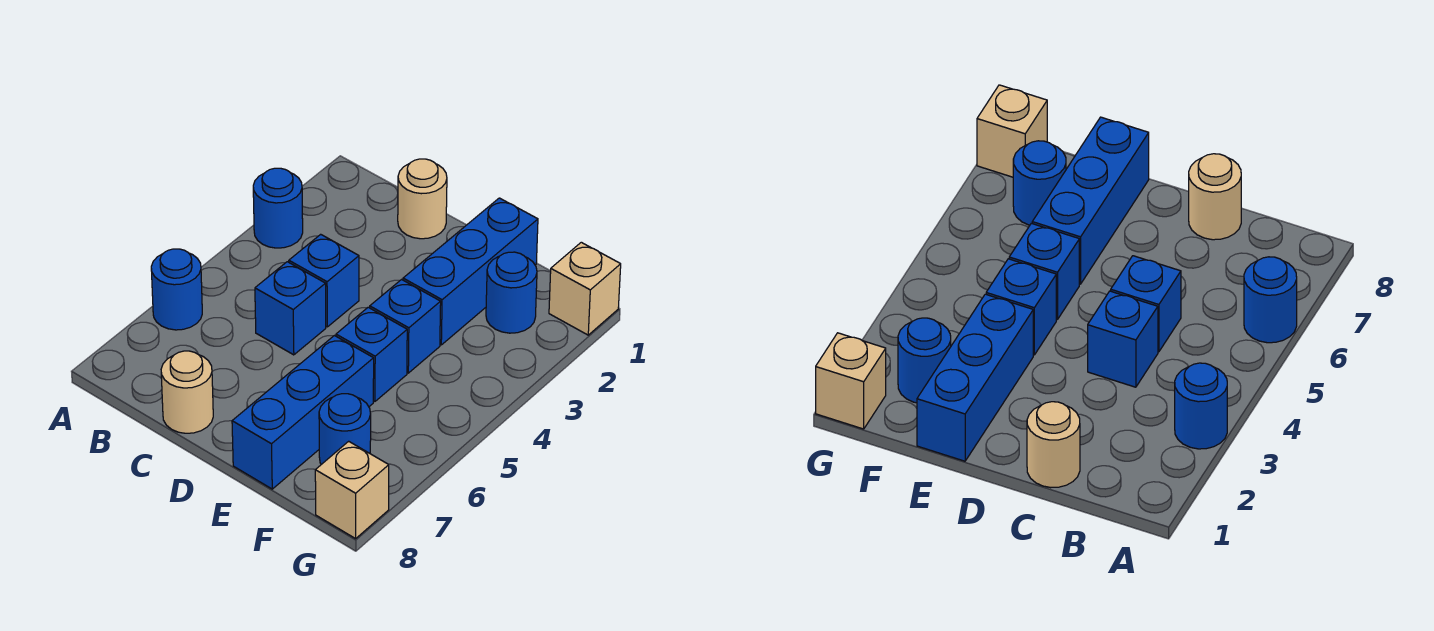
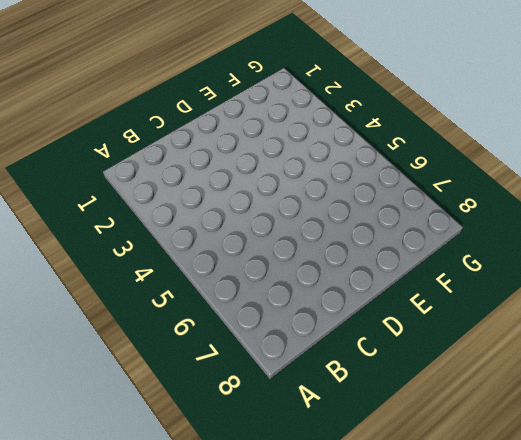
none -> blue 1x1 round brick [253,168,303,248]
none -> blue 1x1 round brick [151,249,202,330]
none -> tan 1x1 round brick [398,159,447,239]

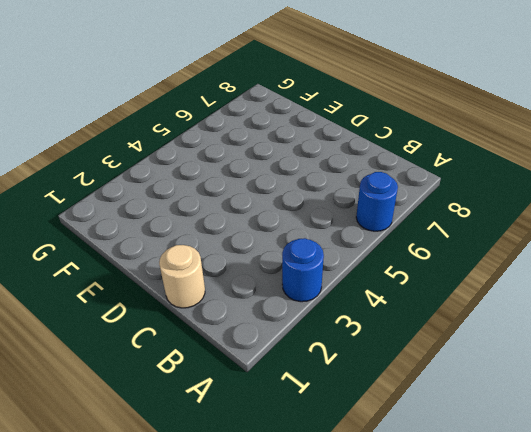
none -> blue 1x1 brick [289,234,359,327]
none -> blue 1x1 brick [255,262,326,355]
none -> tan 1x1 round brick [161,351,213,433]

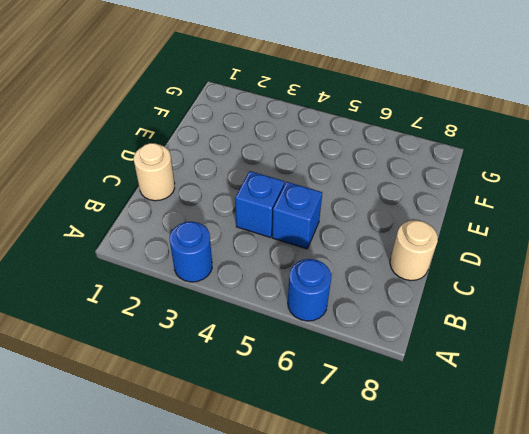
none -> blue 1x3 brick [403,198,538,345]
none -> blue 1x1 brick [370,280,441,373]
none -> blue 1x1 brick [336,307,407,401]

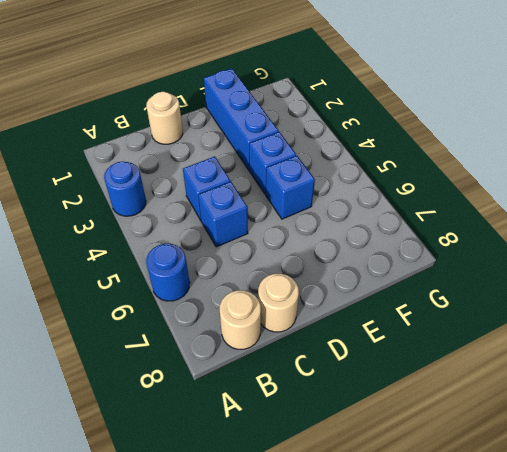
tan 1x1 round brick [220,290,261,349] -> none
none -> blue 1x3 brick [232,336,374,489]
none -> blue 1x1 round brick [486,252,537,333]
none -> blue 1x1 round brick [319,394,371,464]

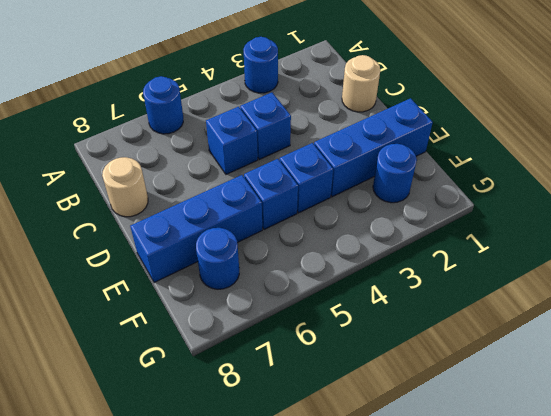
none -> tan 1x1 brick [549,242,621,335]
none -> tan 1x1 brick [315,441,389,539]

